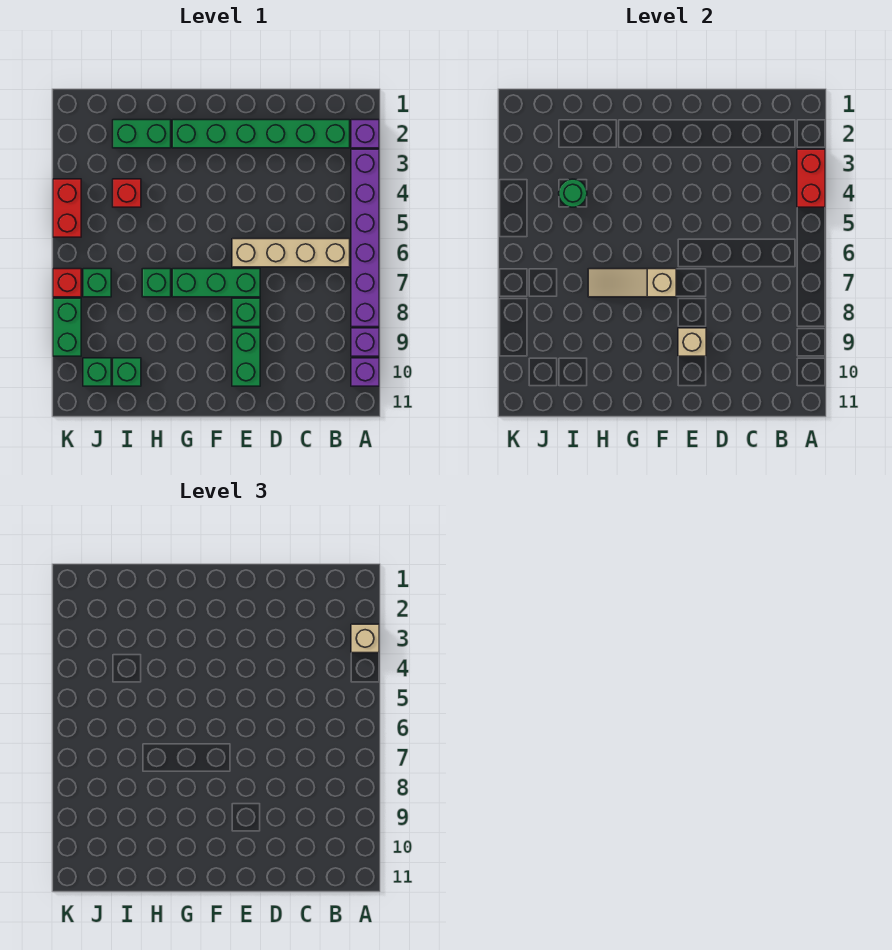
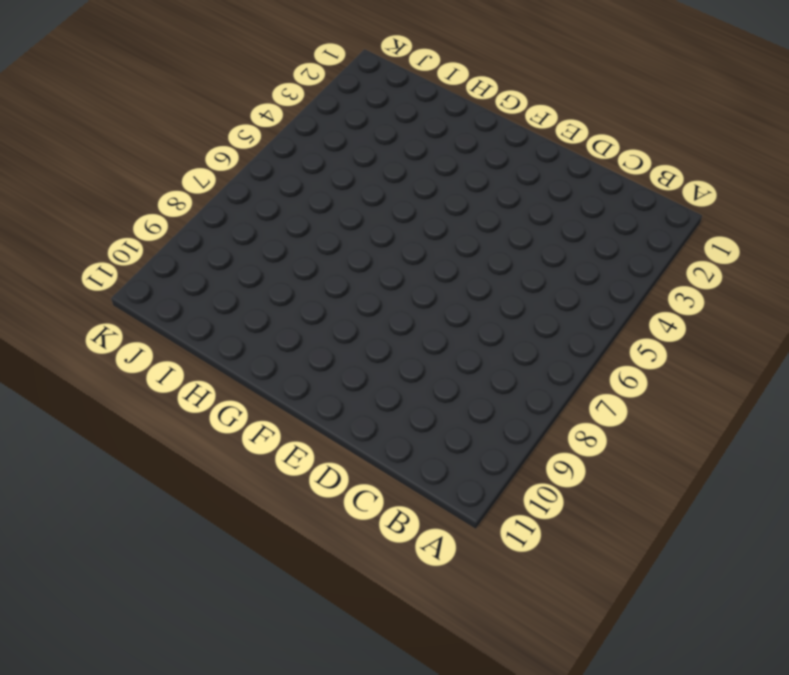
none -> purple 1x1 brick [351,120,379,148]
none -> purple 1x6 brick [351,149,379,327]
none -> purple 1x1 brick [351,328,379,356]

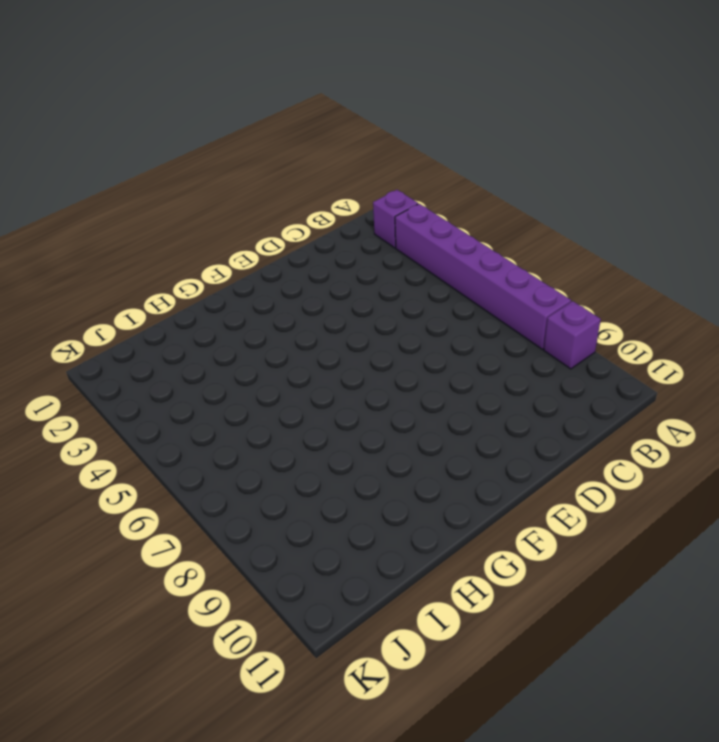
none -> purple 1x1 brick [351,358,379,386]
none -> green 1x6 brick [172,120,350,148]
none -> tan 1x4 brick [232,239,350,267]

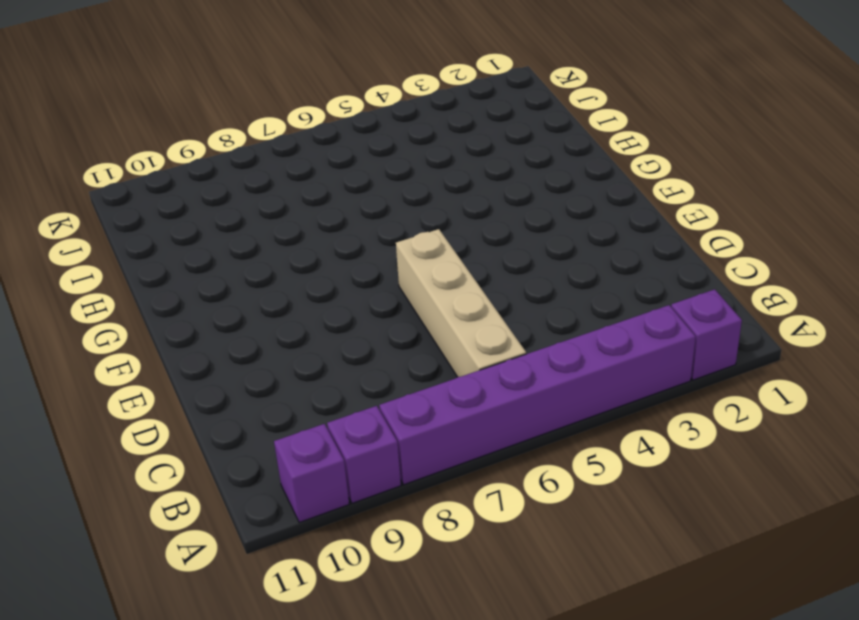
none -> green 1x6 brick [172,120,350,148]
none -> green 1x3 brick [172,269,260,297]
none -> green 1x1 brick [232,298,260,327]

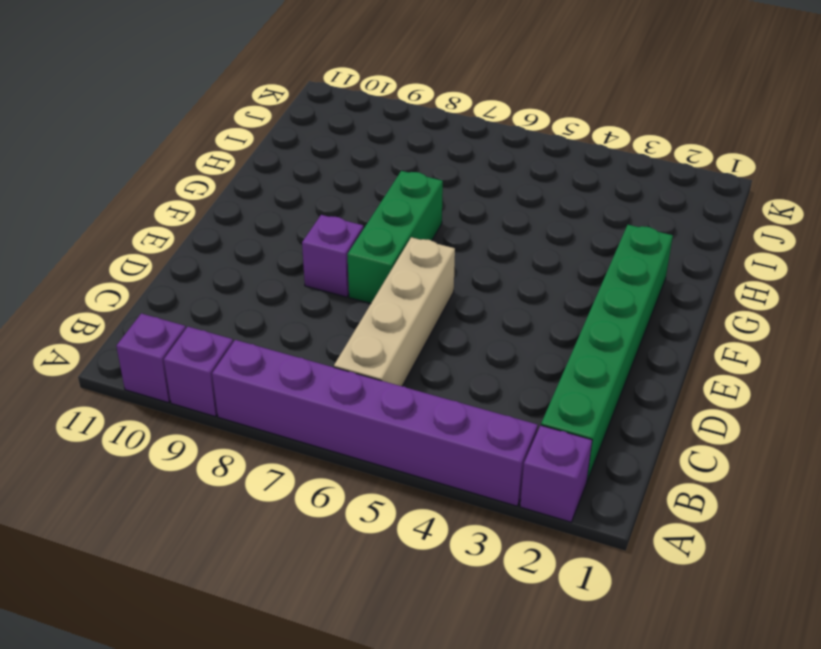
purple 1x1 brick [302,215,364,297] -> green 1x1 brick [232,298,260,327]
none -> green 1x2 brick [232,328,260,386]
none -> green 1x2 brick [113,120,171,148]
none -> green 1x1 brick [142,269,171,297]

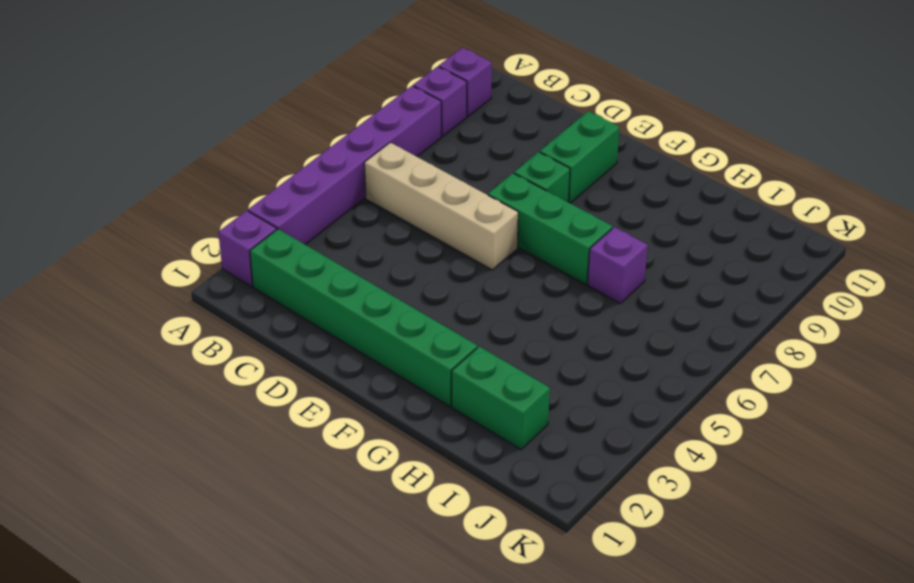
purple 1x1 brick [588,227,648,303] -> green 1x1 brick [142,269,171,297]
none -> red 1x1 brick [113,179,141,207]
none -> green 1x1 brick [113,358,141,386]
none -> green 1x1 brick [83,269,111,297]

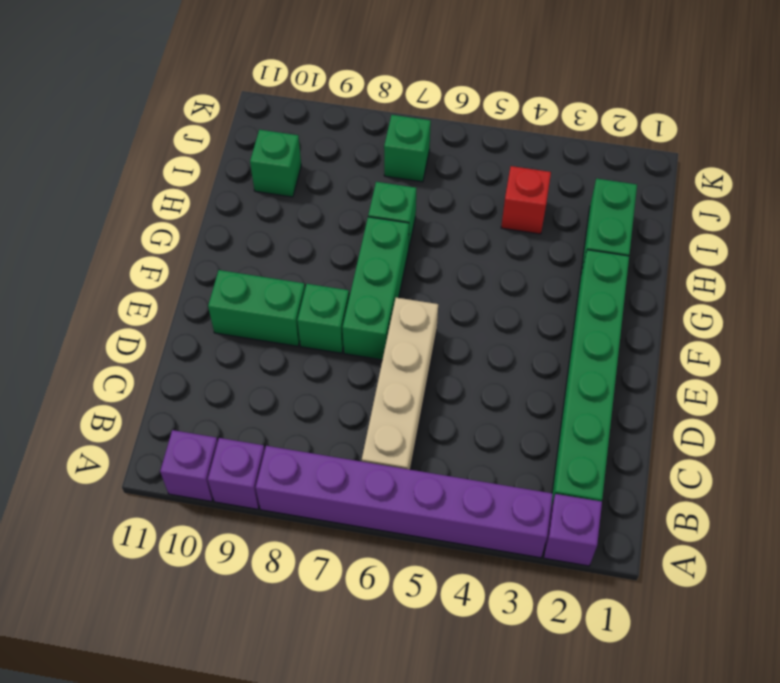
none -> green 1x1 brick [83,358,111,386]
none -> red 1x2 brick [53,179,81,237]
none -> red 1x1 brick [53,269,81,297]

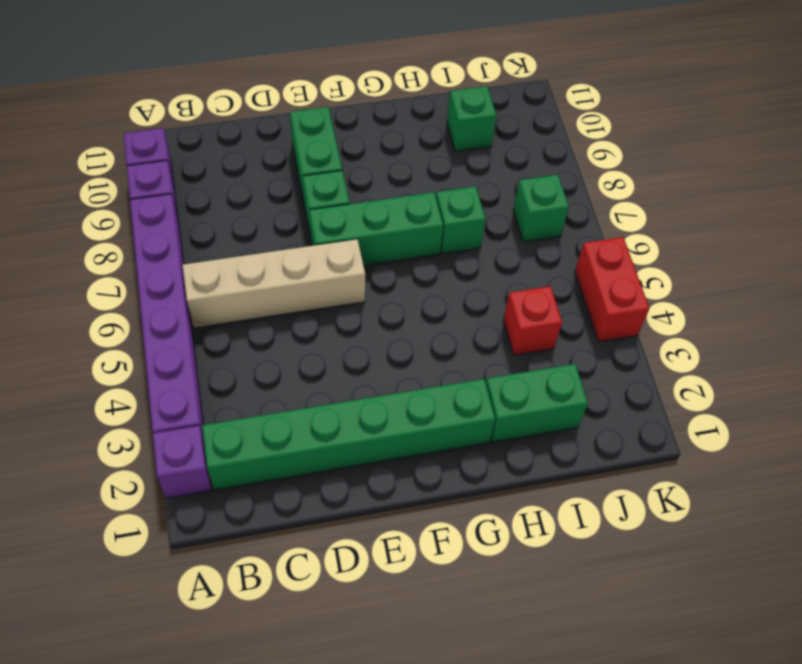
none -> green 1x1 brick [83,358,111,386]
none -> red 1x1 brick [53,269,81,297]
none -> green 1x2 brick [53,298,81,356]

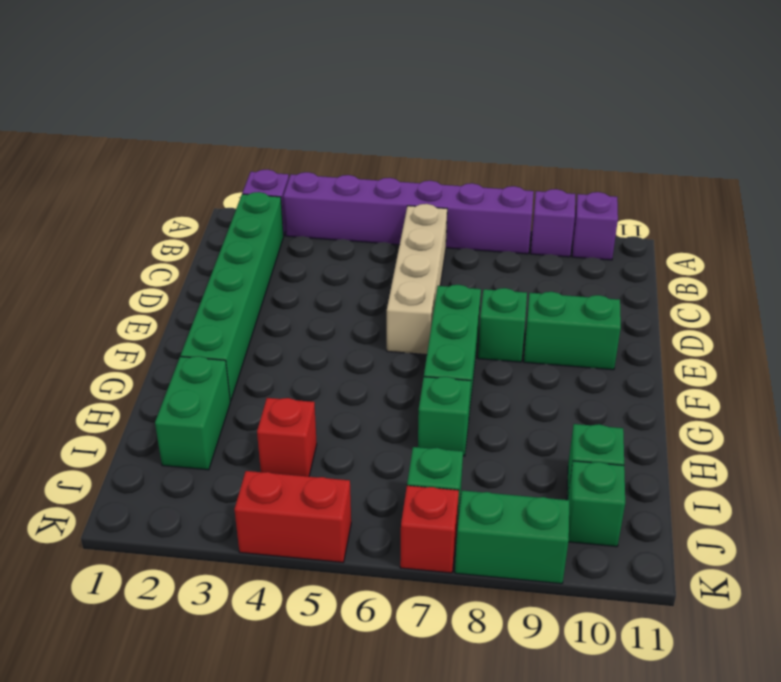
none -> red 1x2 brick [797,149,825,207]
none -> tan 1x1 brick [678,328,706,356]
none -> tan 1x3 slope [588,269,676,297]

